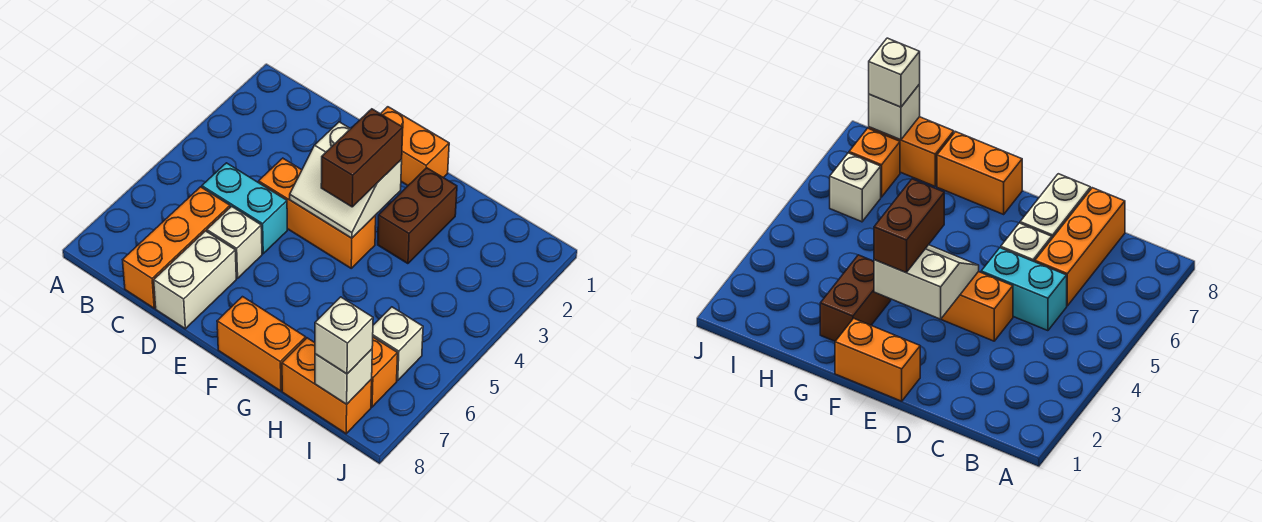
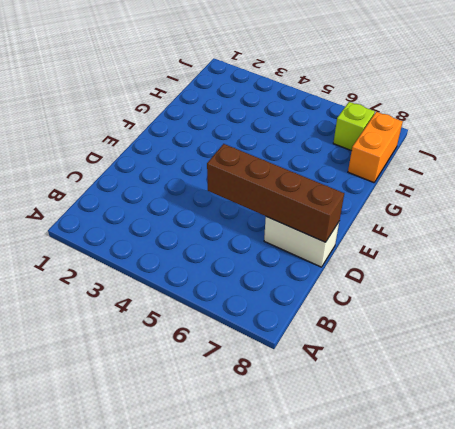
brown 1x4 brick [207,144,344,242] -> none
lime 1x1 brick [333,102,375,151] -> orange 1x1 brick [371,337,398,407]
none -> cyan 1x2 brick [202,163,287,254]
none -> orange 1x3 brick [123,187,230,308]
none -> orange 1x3 brick [259,158,376,268]

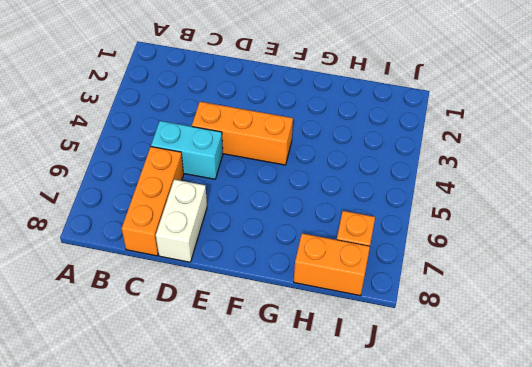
none -> white 1x1 brick [207,206,262,278]
none -> orange 1x2 brick [381,107,449,185]
none -> orange 1x2 brick [217,297,306,391]

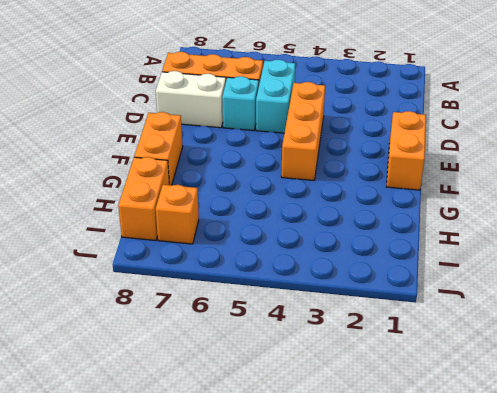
cyan 1x1 brick [222,76,259,131] -> white 1x1 brick [207,206,262,278]
none -> brown 1x2 brick [378,168,457,264]
none -> white 1x1 brick [373,307,423,380]
none -> white 2x2 slope [290,122,402,238]

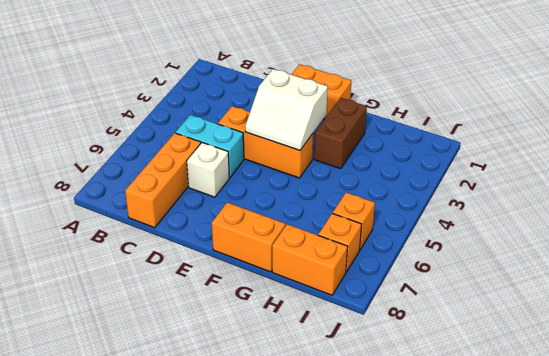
orange 1x1 brick [333,192,375,249] -> white 1x1 brick [373,307,423,380]
none -> white 1x2 brick [154,231,236,329]
none -> white 1x1 brick [315,349,372,404]
none -> brown 1x2 brick [321,109,403,207]

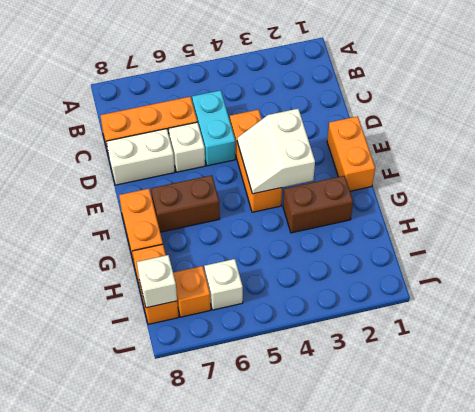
brown 1x2 brick [151,175,220,232] -> brown 1x2 brick moved to [321,109,403,207]
none -> white 1x1 brick [315,297,373,374]

